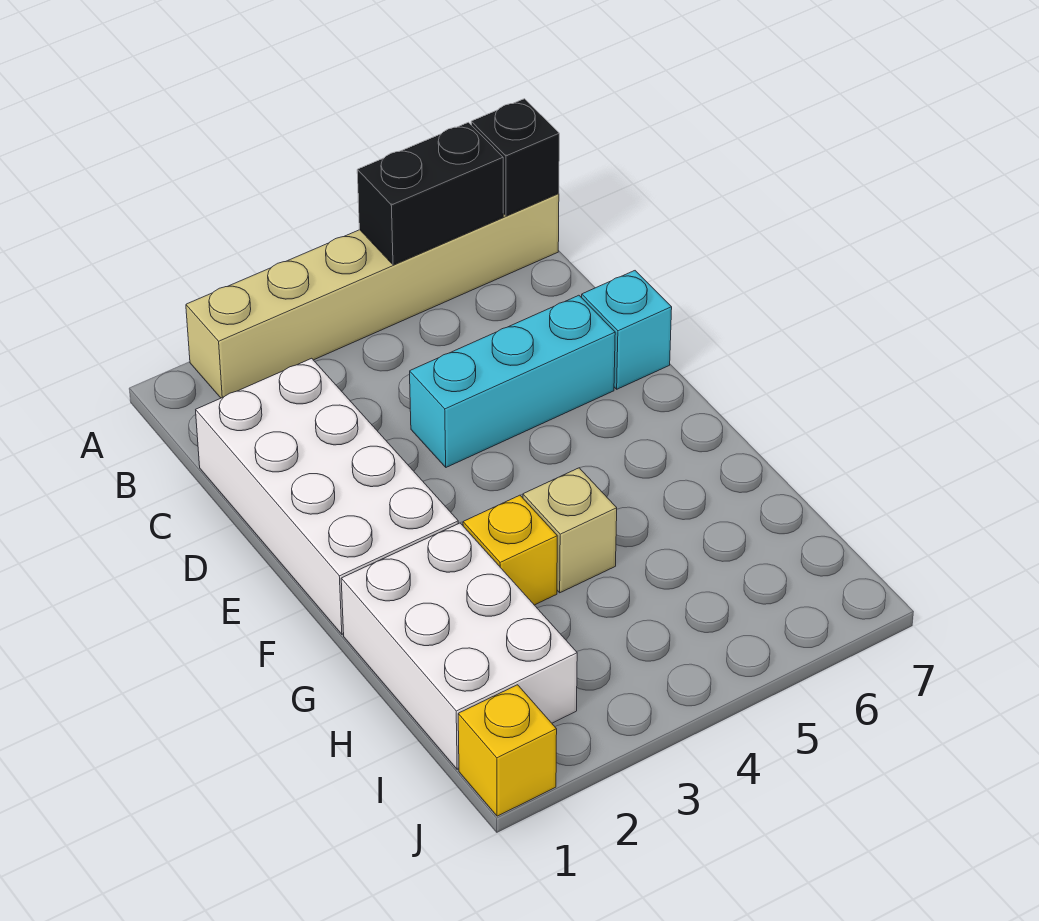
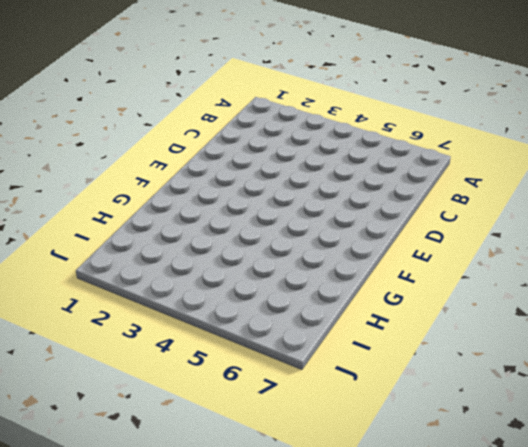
none -> tan 1x6 brick [186,193,559,398]
none -> white 2x4 brick [196,358,458,634]

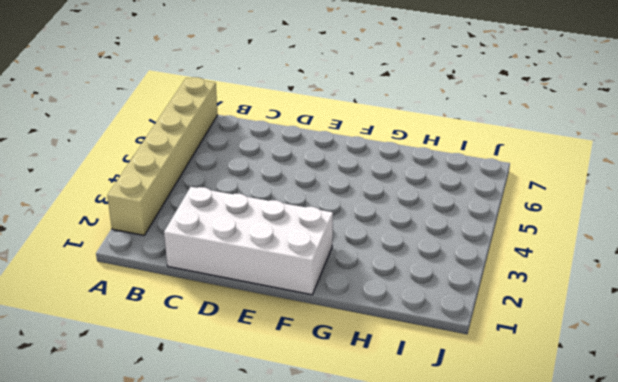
none -> cyan 1x3 brick [410,295,615,467]
none -> cyan 1x1 brick [582,271,672,389]

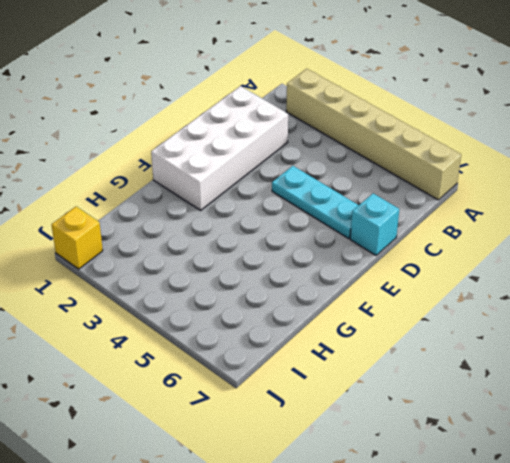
cyan 1x3 plate [272,166,359,239] -> cyan 1x3 brick [410,295,615,467]
none -> white 2x3 brick [341,523,577,769]
none -> yellow 1x1 brick [463,495,557,605]

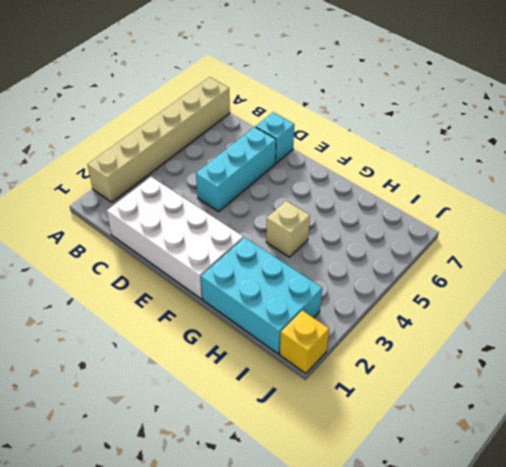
cyan 2x3 brick [201,237,322,354] -> white 2x3 brick [341,523,577,769]
none -> yellow 1x1 brick [463,495,557,605]
none -> black 1x2 brick [357,122,503,265]

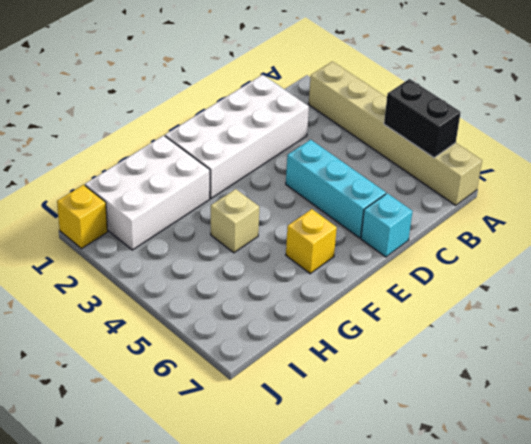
yellow 1x1 brick [286,209,337,274] -> yellow 1x1 brick moved to [463,495,557,605]
none -> black 1x1 brick [471,99,559,216]

